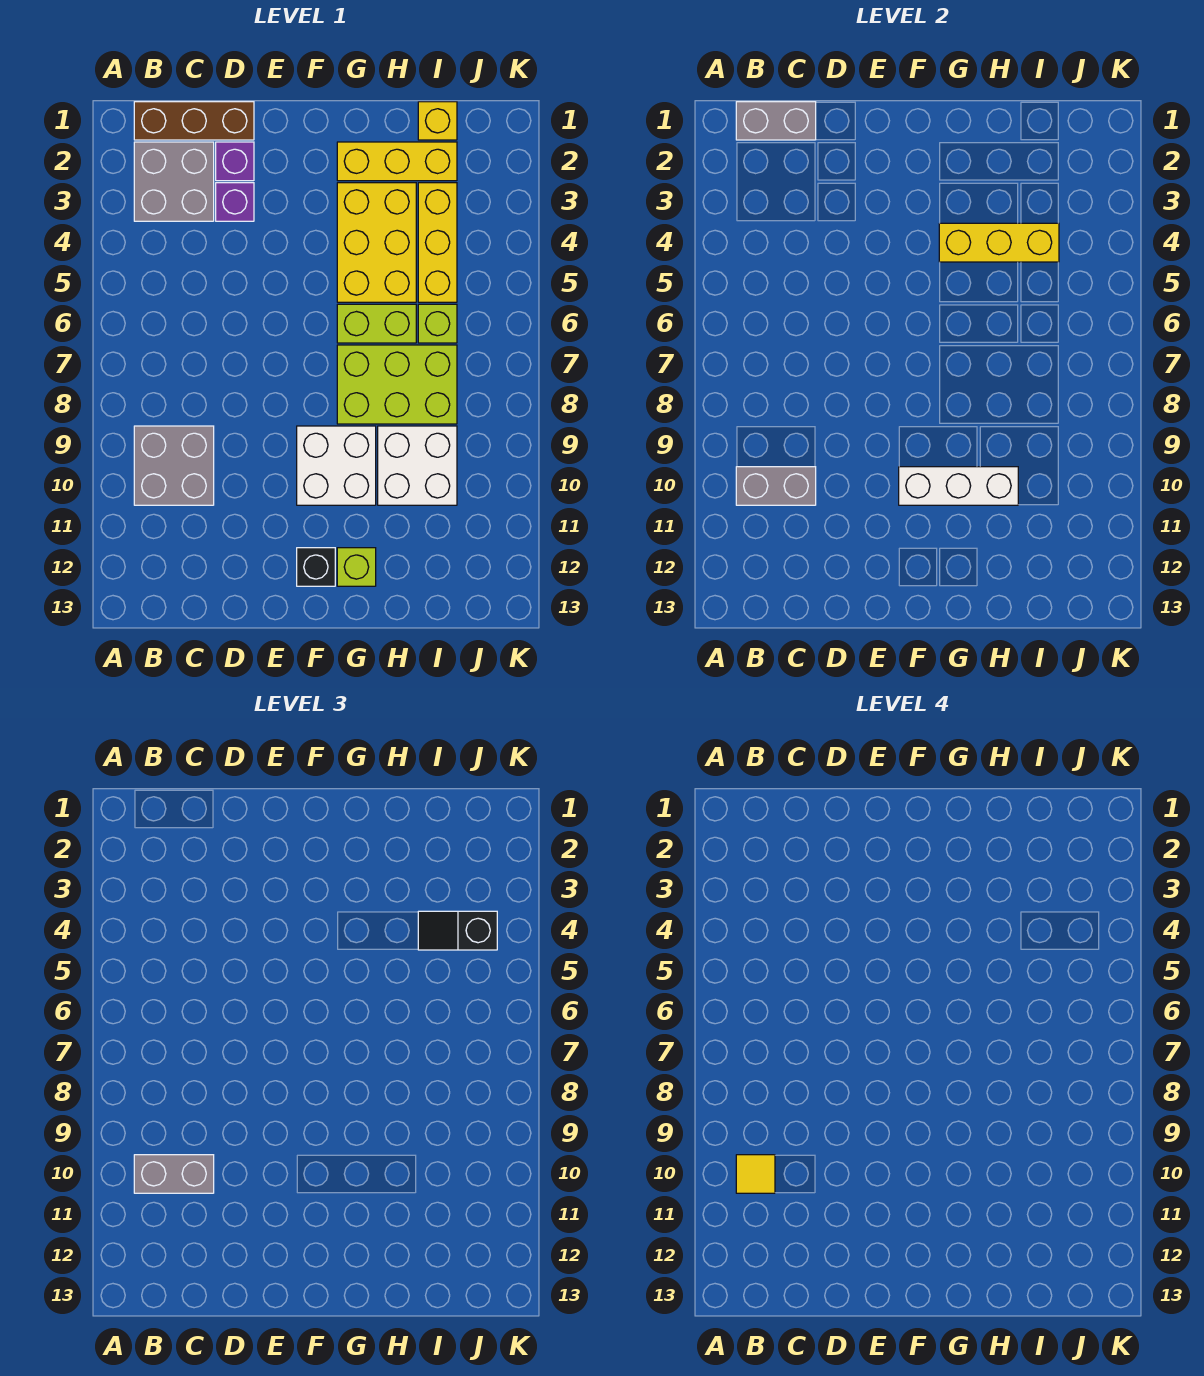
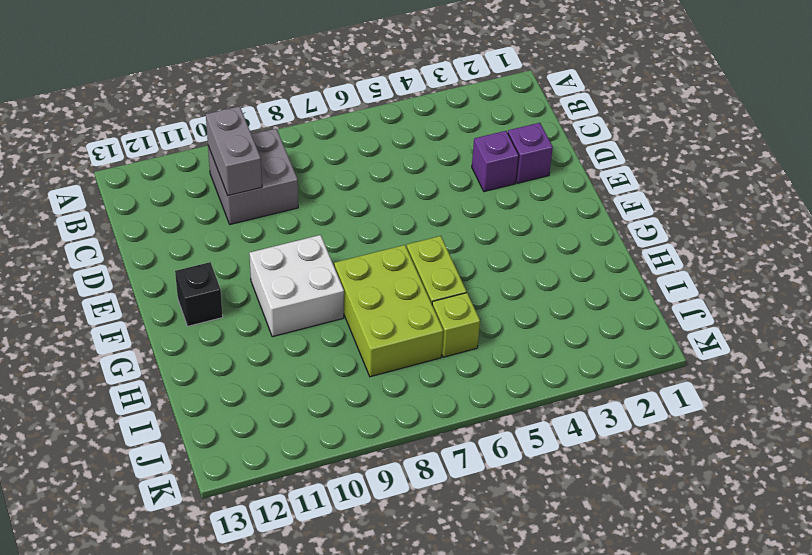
none -> brown 1x3 brick [134,102,254,140]
none -> grey 2x2 brick [134,142,214,221]
none -> yellow 1x3 brick [337,142,457,181]

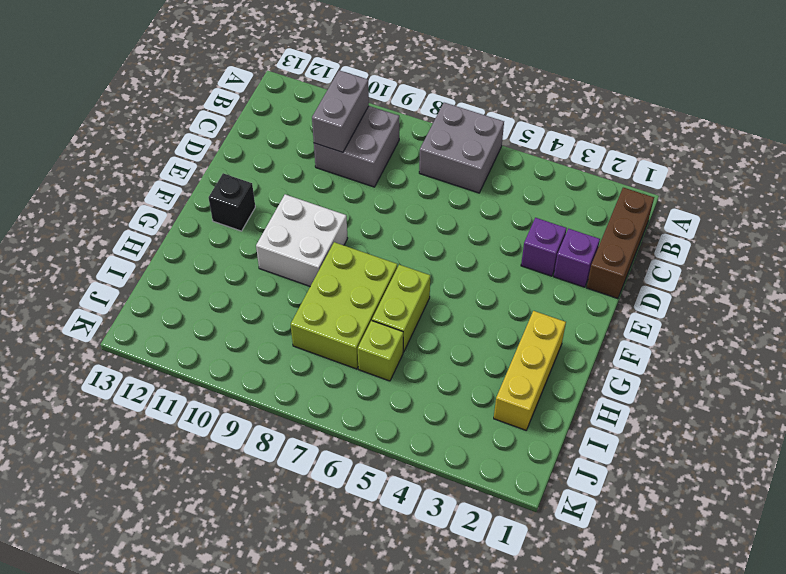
grey 2x2 brick [419,103,504,193] -> grey 2x2 brick moved to [134,142,214,221]
none -> yellow 2x3 brick [337,183,416,302]
none -> lime 1x1 brick [337,548,376,586]
none -> white 2x2 brick [378,426,457,505]

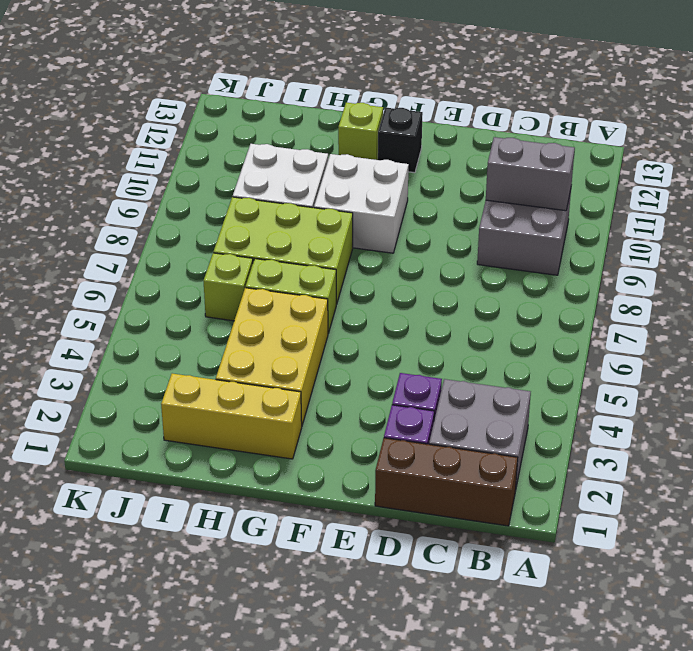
none -> yellow 1x1 brick [418,102,457,140]
none -> yellow 1x3 brick [418,183,457,302]
none -> grey 1x2 brick [736,102,816,140]

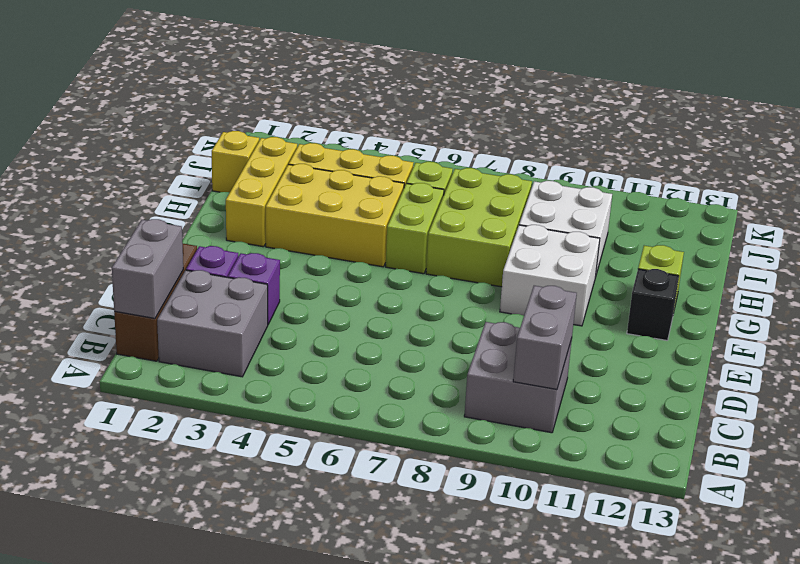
none -> white 1x3 brick [899,467,1018,505]
none -> yellow 1x3 brick [939,223,1059,262]
none -> grey 1x2 brick [134,1155,214,1193]

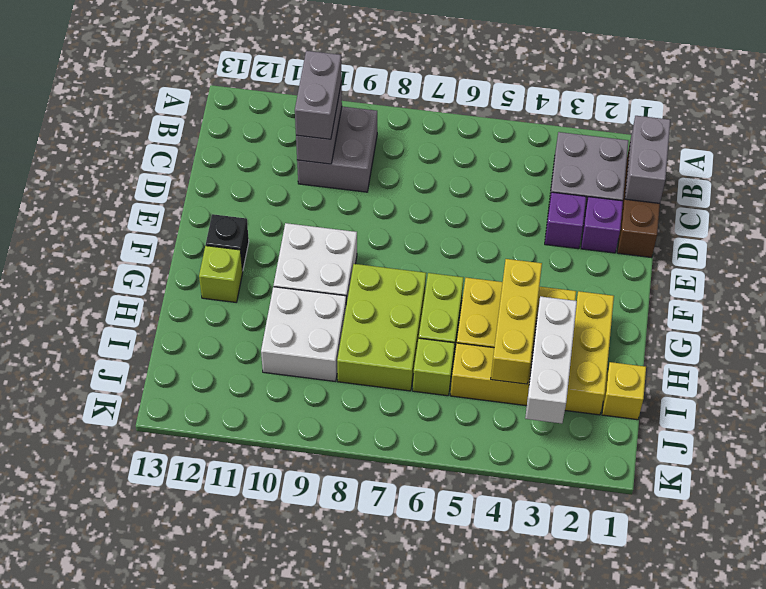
white 1x3 brick [525,296,577,423] -> white 1x3 brick moved to [899,467,1018,505]
none -> black 1x2 slope [418,911,497,950]
none -> yellow 1x1 tile [736,1155,775,1193]

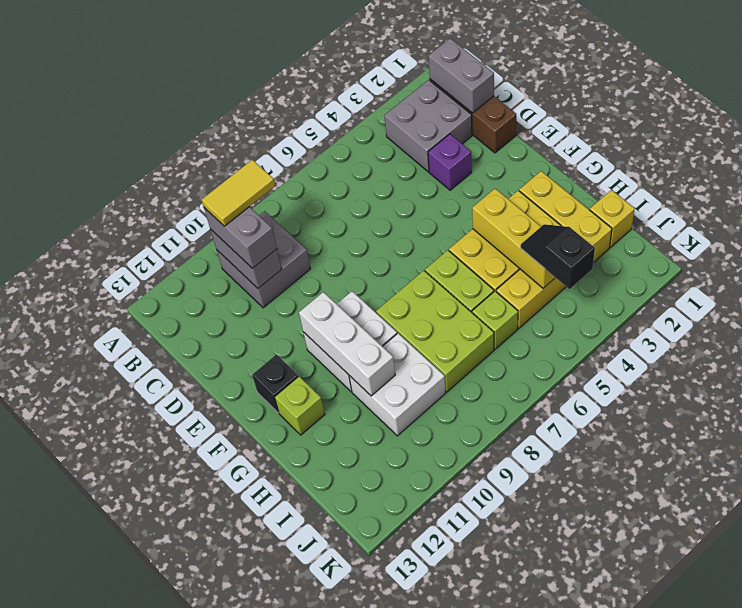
yellow 1x2 tile [202,160,275,226] -> yellow 1x1 tile [736,1155,775,1193]
none -> purple 1x1 brick [216,142,254,181]

